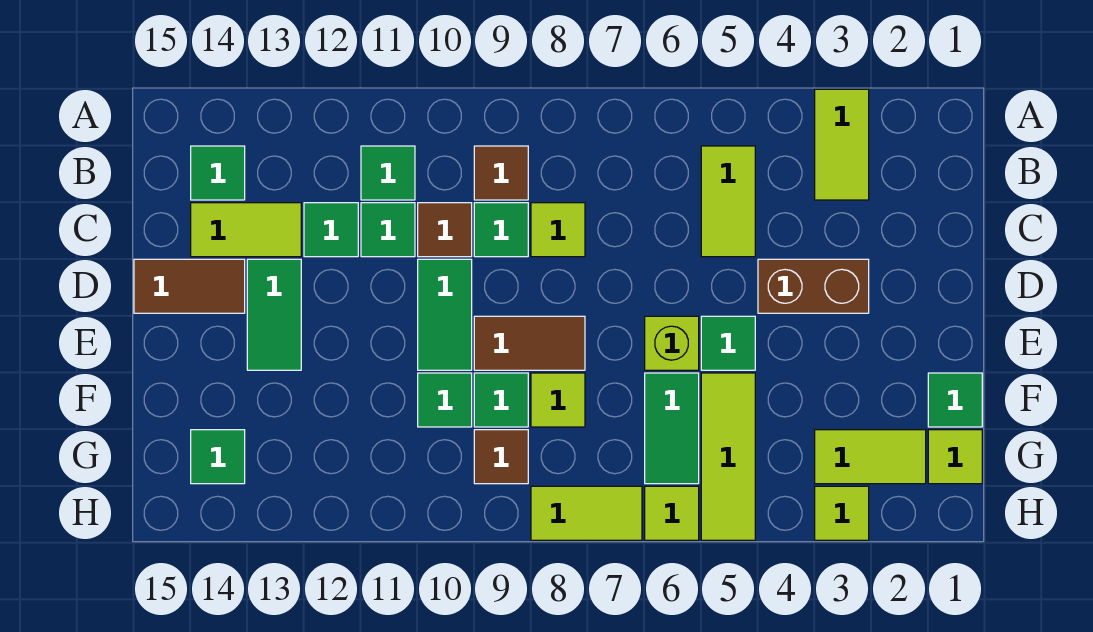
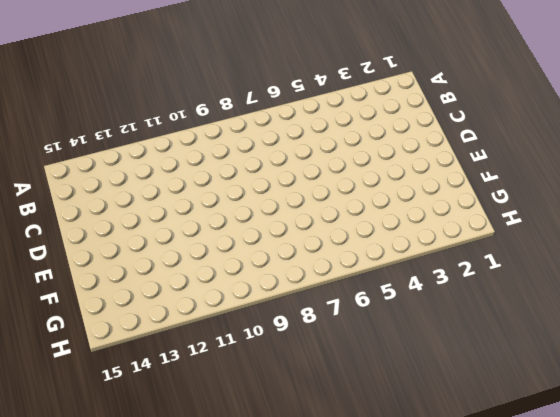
none -> lime 1x2 tile [815,89,869,200]
none -> lime 1x2 tile [701,146,755,257]
none -> brown 1x1 tile [474,146,528,200]
none -> green 1x1 tile [361,146,415,200]

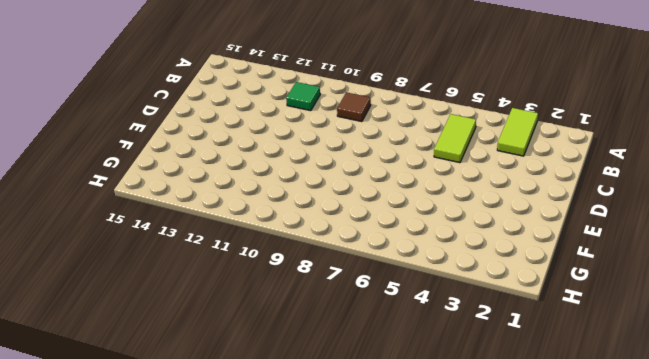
none -> green 1x1 tile [191,146,245,200]
none -> lime 1x1 tile [531,203,585,257]
none -> green 1x1 tile [474,203,528,257]
none -> brown 1x1 tile [418,203,472,257]

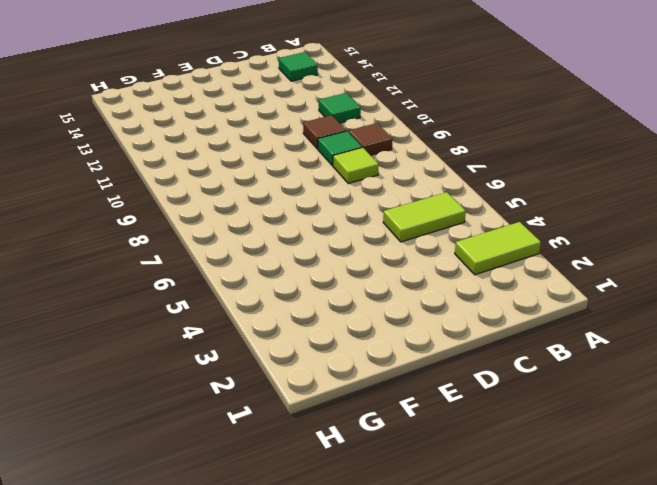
none -> green 1x1 tile [361,203,415,257]
none -> green 1x1 tile [304,203,358,257]
none -> lime 1x2 tile [191,203,301,257]
none -> brown 1x2 brick [758,259,869,313]

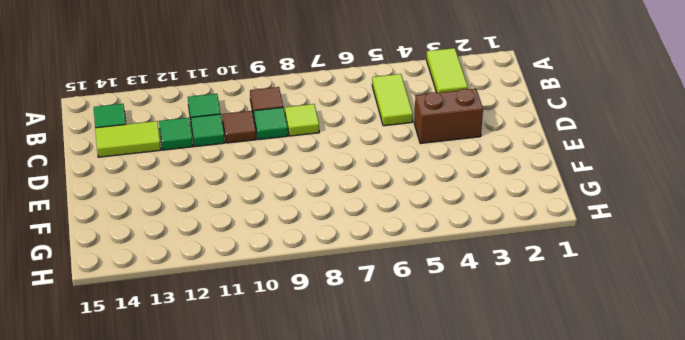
none -> green 1x2 tile [418,259,472,370]
none -> green 1x2 tile [247,259,301,370]
none -> brown 1x2 tile [134,259,245,313]
none -> green 1x1 tile [701,316,755,370]

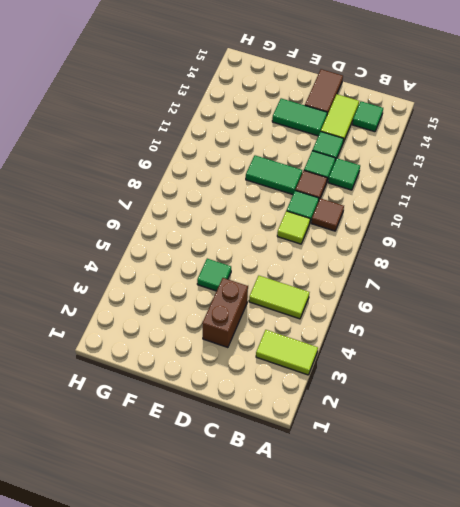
none -> lime 1x1 brick [645,316,699,370]
none -> brown 1x2 tile [474,316,585,370]
none -> green 1x1 tile [928,373,982,427]
none -> lime 1x3 tile [701,373,755,540]

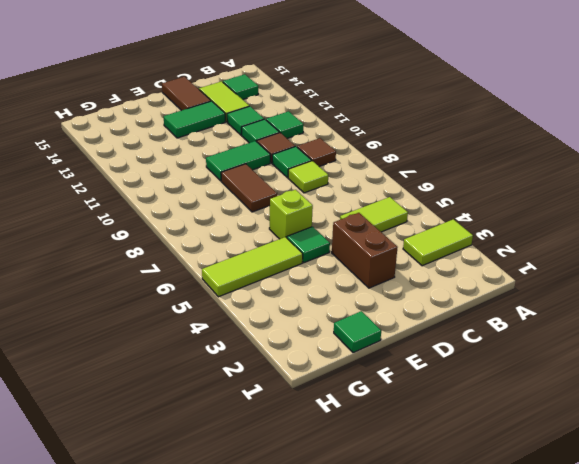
none -> green 1x2 tile [645,373,699,484]
none -> lime 1x1 tile [531,373,585,427]
none -> green 1x1 tile [474,373,528,427]
none -> green 1x1 tile [418,373,472,427]

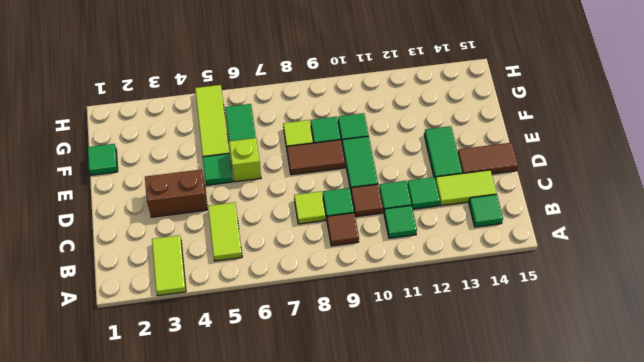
none -> lime 1x1 tile [928,430,982,484]
none -> lime 1x2 tile [815,430,926,484]
none -> brown 1x1 tile [474,430,528,484]
none -> green 1x1 tile [191,430,245,484]

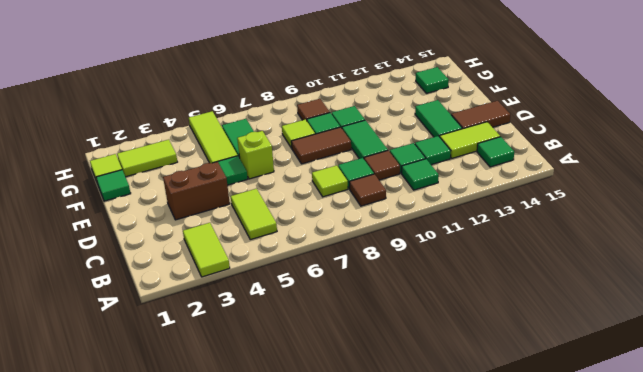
none -> lime 1x1 tile [815,486,869,540]
none -> lime 1x1 tile [645,486,699,540]
none -> lime 1x2 tile [531,486,642,540]

